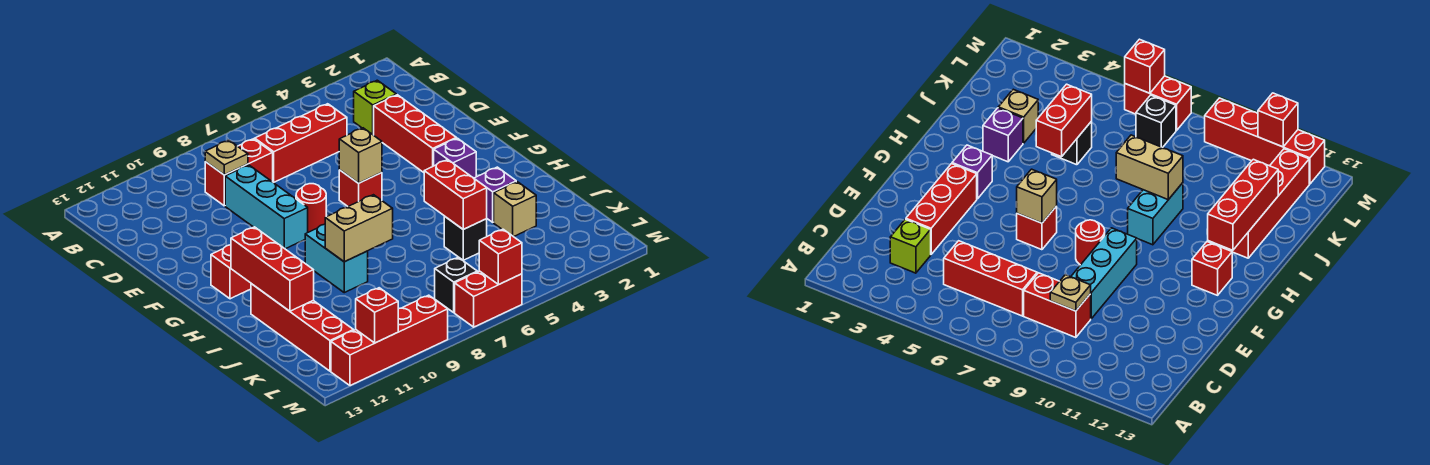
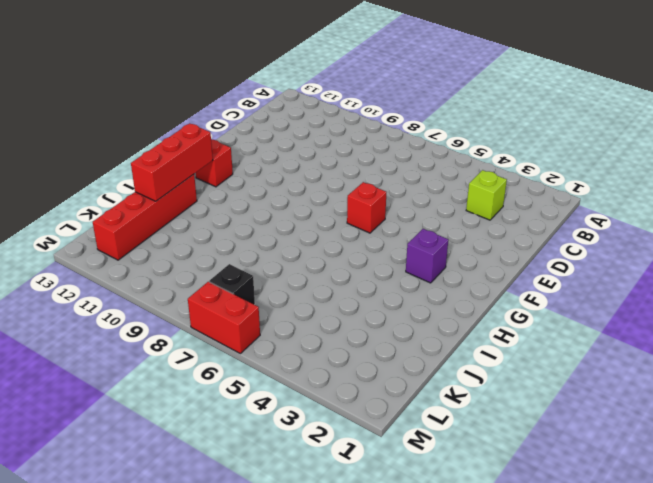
none -> red 1x3 brick [255,104,347,182]
none -> red 1x2 brick [205,139,273,206]
none -> red 1x3 brick [374,95,456,172]

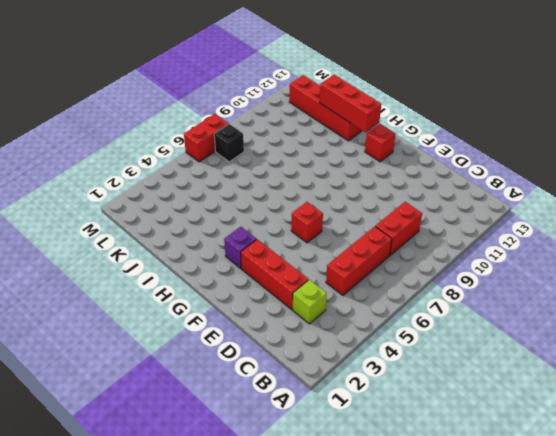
none -> cyan 1x3 brick [225,165,308,249]
none -> red 1x1 round brick [296,184,326,232]
none -> cyan 1x2 brick [305,224,368,293]

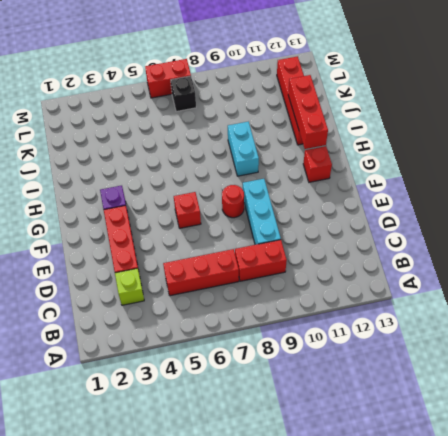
none -> purple 1x1 brick [474,167,516,222]
none -> tan 1x1 brick [494,182,536,237]
none -> black 1x1 brick [444,216,487,260]

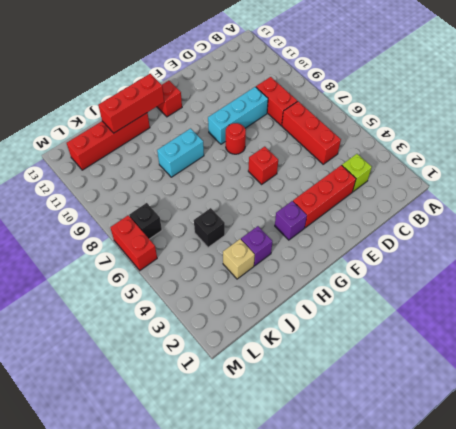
none -> red 1x4 brick [331,295,448,386]
none -> tan 1x1 plate [205,140,248,175]
none -> tan 1x1 brick [339,128,382,183]

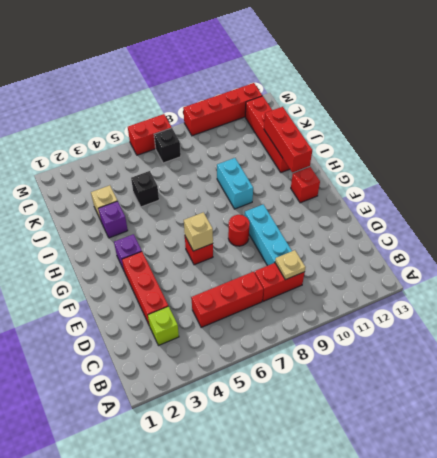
none -> red 1x2 brick [424,160,487,229]
none -> tan 1x2 brick [325,195,393,262]
none -> red 1x1 brick [479,229,522,285]

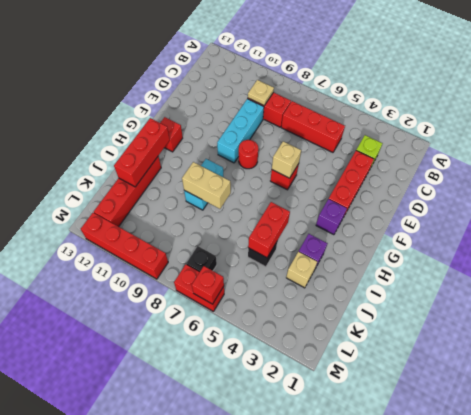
none -> red 1x1 brick [356,288,398,343]

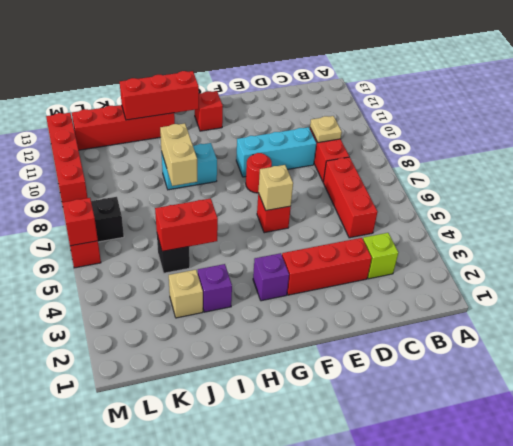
none -> red 1x1 brick [356,288,398,343]

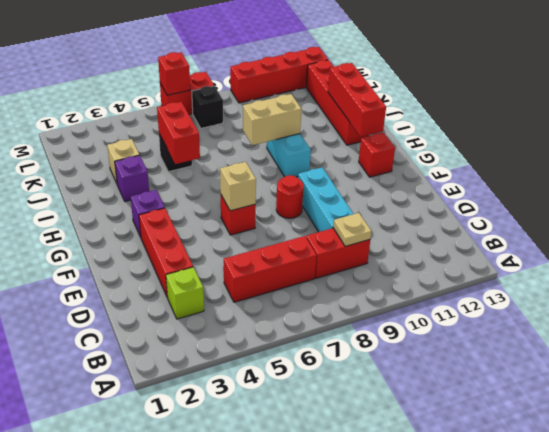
none -> red 1x1 brick [356,288,398,343]

